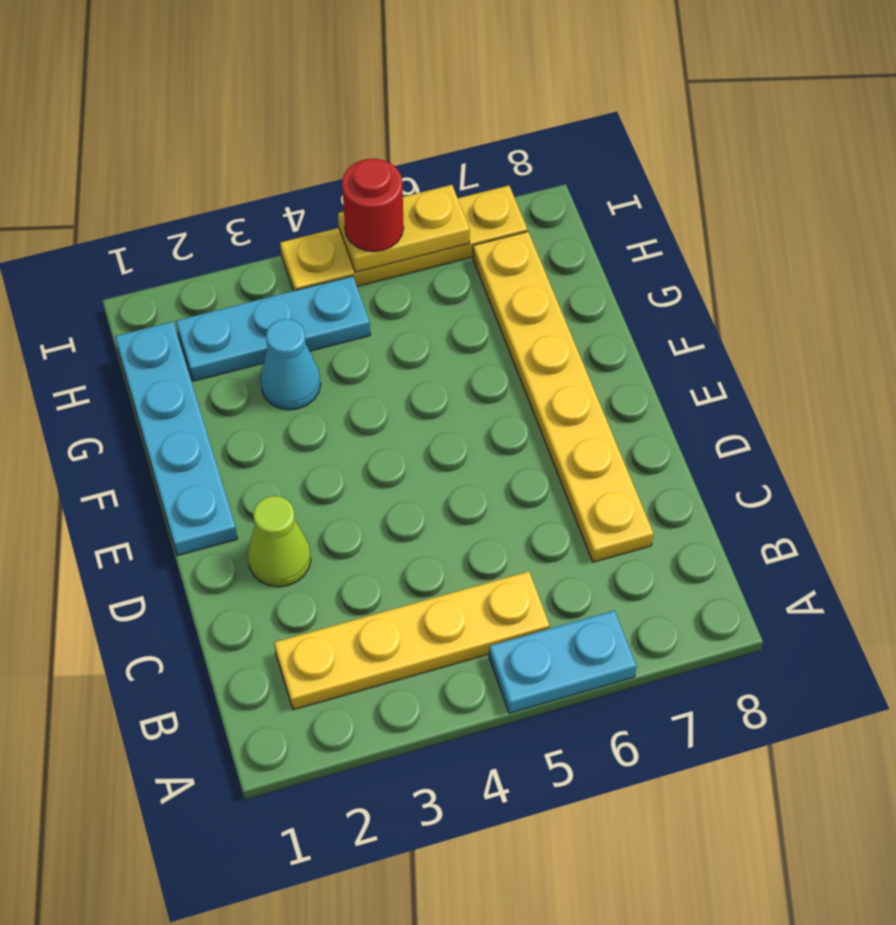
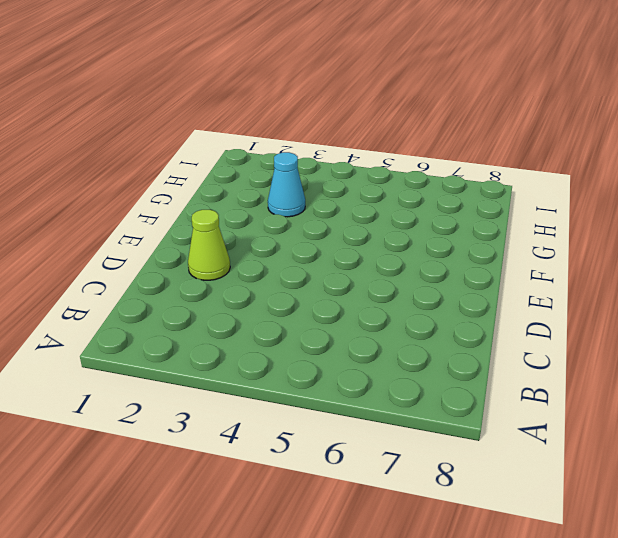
none -> cyan 1x2 plate [489,610,637,713]
none -> yellow 1x4 plate [274,571,550,710]

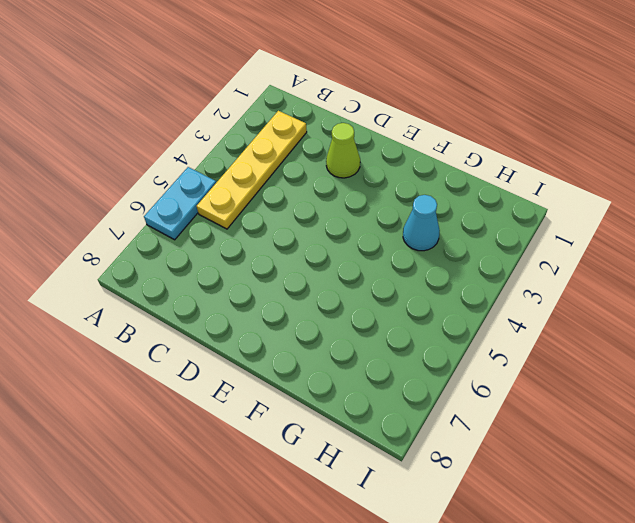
none -> yellow 1x6 plate [473,232,653,562]
none -> cyan 1x4 plate [115,321,237,556]

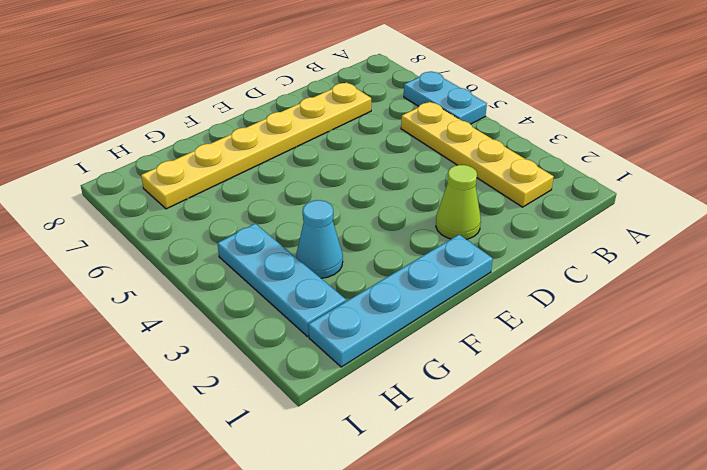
none -> yellow 1x4 plate [280,186,527,291]
none -> yellow 1x2 plate [338,185,470,272]

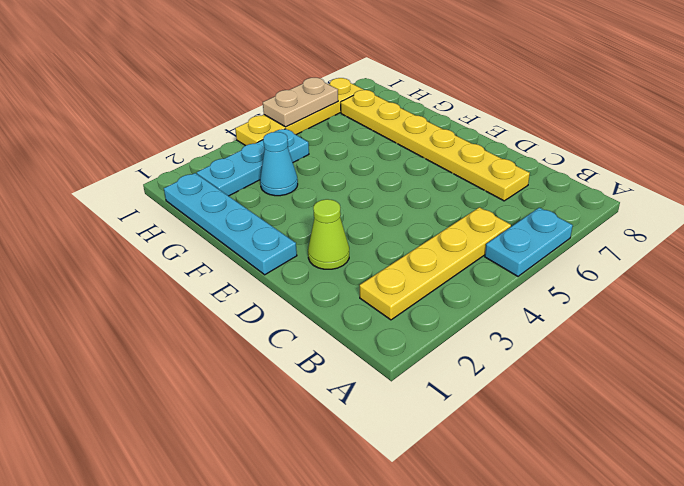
tan 1x2 plate [263,78,338,127] -> yellow 1x2 plate [338,185,470,272]
none -> red 1x1 round brick [342,159,404,252]

